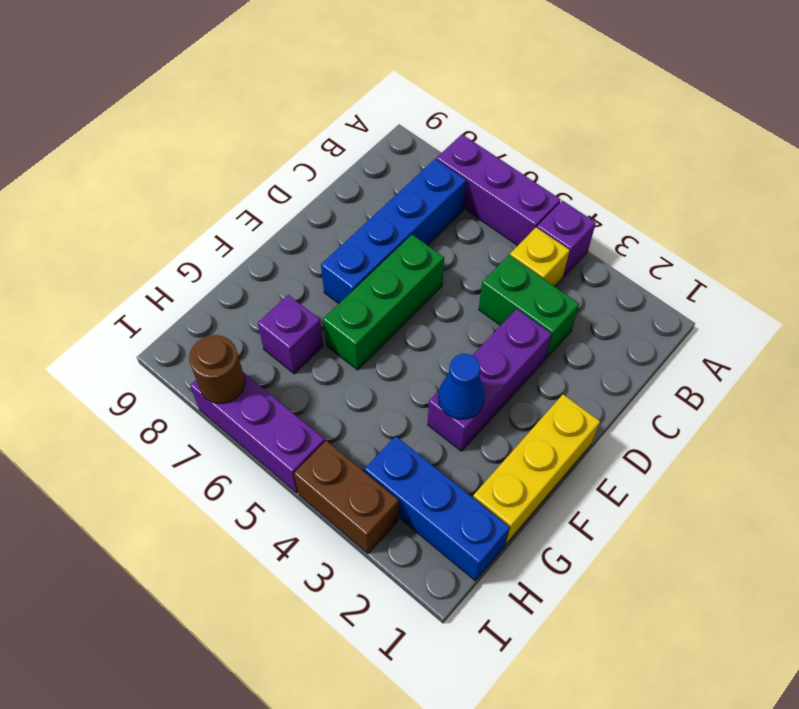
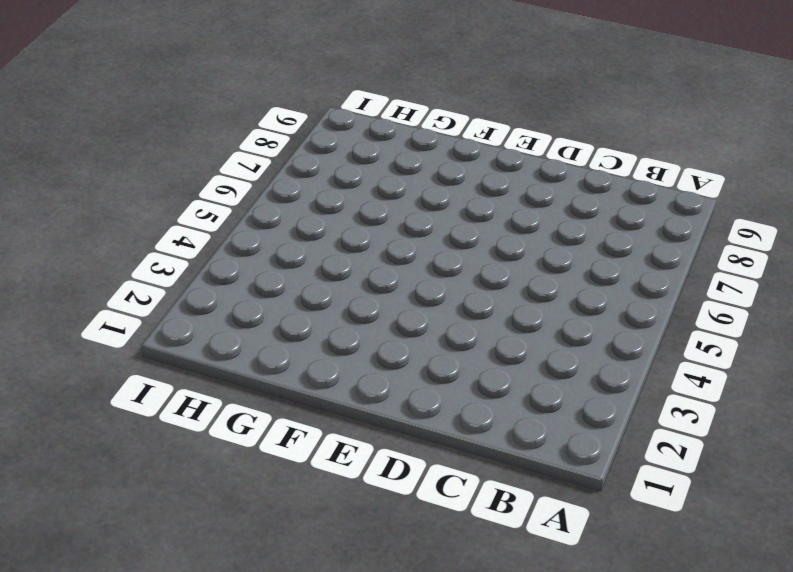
none -> purple 1x1 brick [537,201,596,277]
none -> purple 1x3 brick [436,134,561,246]
none -> yellow 1x1 brick [510,227,570,286]

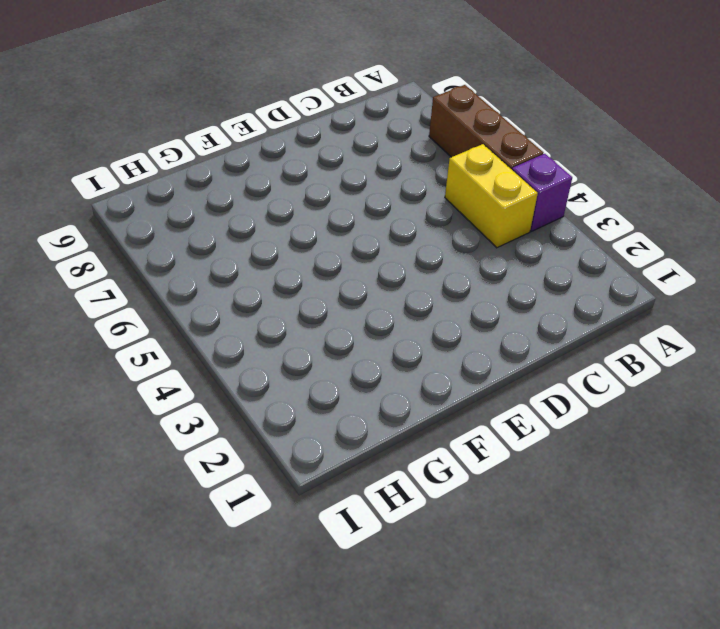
brown 1x3 brick [429,85,543,169] -> purple 1x3 brick [436,134,561,246]
yellow 1x2 brick [445,144,538,248] -> yellow 1x1 brick [510,227,570,286]
none -> blue 1x4 brick [321,159,466,304]
none -> green 1x2 brick [479,255,579,358]
none -> purple 1x3 brick [428,309,551,451]

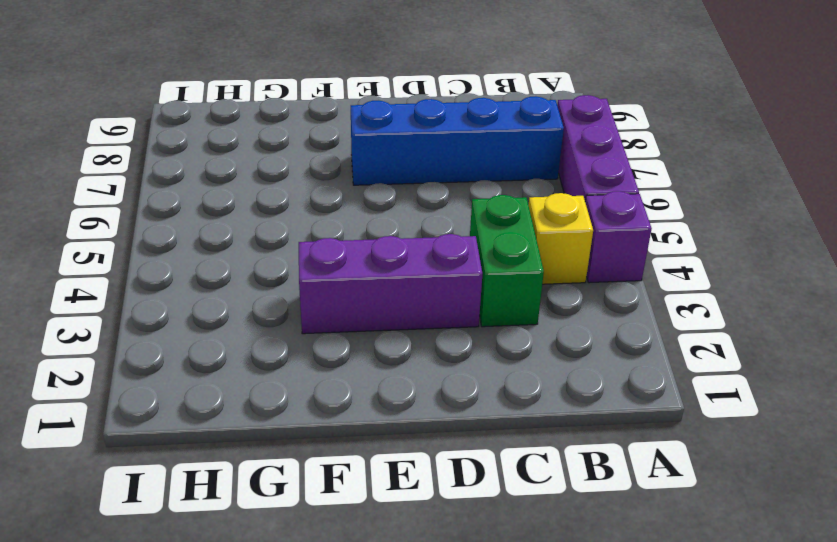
none -> green 1x3 brick [323,235,444,370]
none -> yellow 1x3 brick [473,394,600,544]
none -> purple 1x1 brick [258,295,323,374]

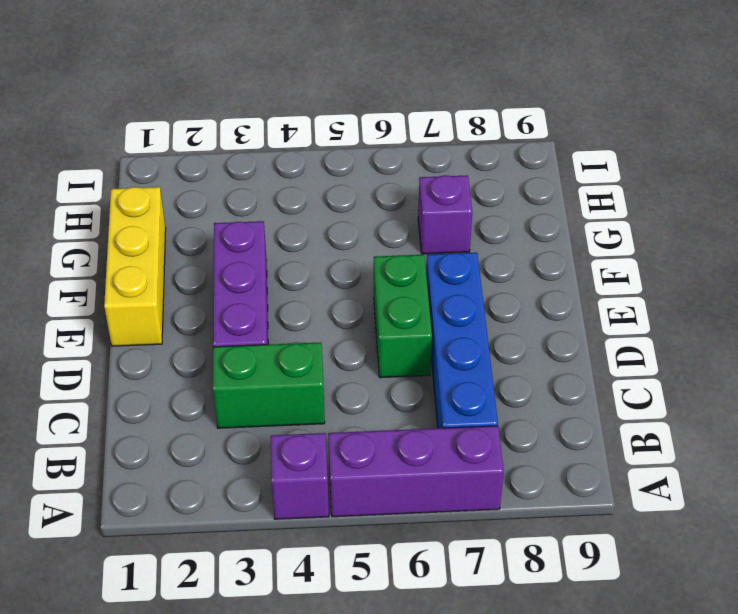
green 1x2 brick [374,255,432,378] -> green 1x3 brick [323,235,444,370]
none -> yellow 1x1 brick [510,227,570,286]
none -> blue 1x3 brick [364,436,510,580]
none -> brown 1x2 brick [294,441,399,554]

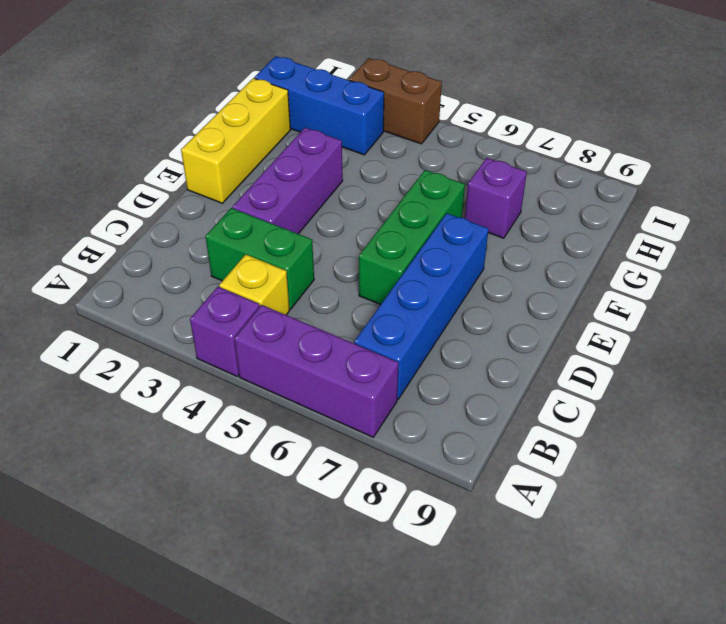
none -> purple 1x3 brick [190,372,325,493]
none -> blue 1x1 cone [438,354,485,419]
none -> brown 1x1 round brick [189,335,245,404]

